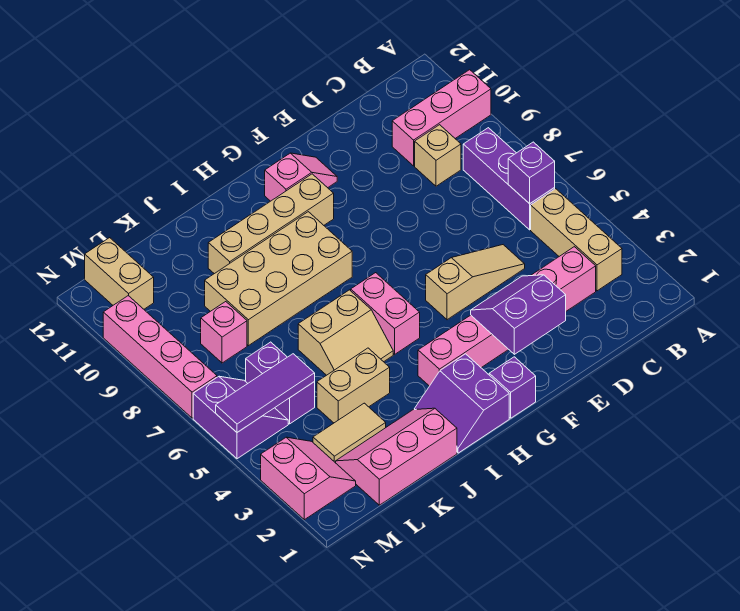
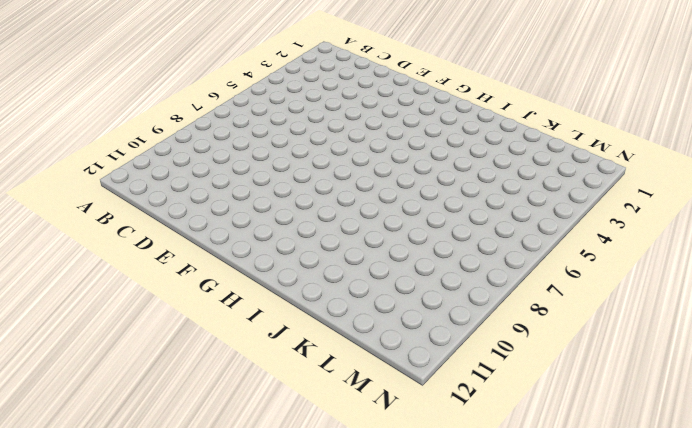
none -> pink 1x3 brick [392,70,491,166]
none -> tan 1x3 brick [531,189,622,291]
none -> purple 1x3 brick [463,128,555,230]

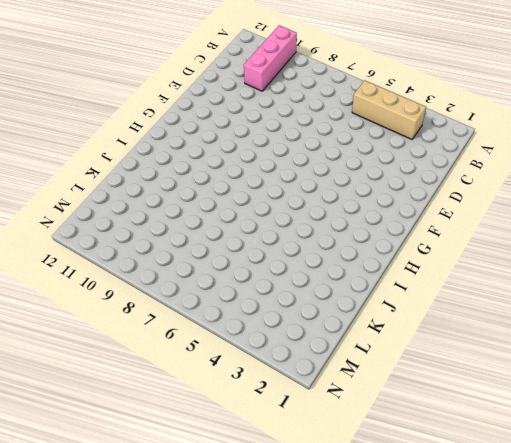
none -> purple 1x3 brick [463,128,555,230]
none -> pink 1x6 brick [418,247,596,386]
none -> tan 1x1 brick [415,125,461,186]

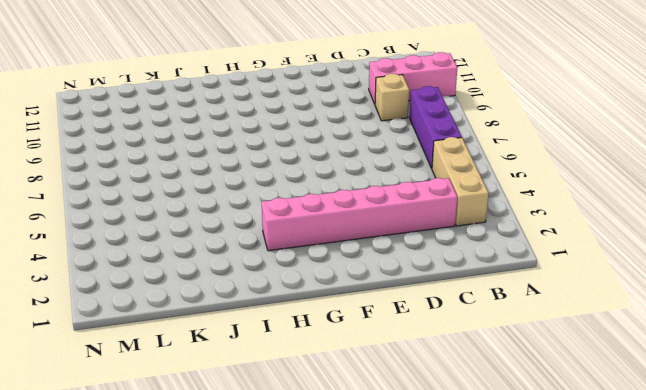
none -> tan 1x3 slope [426,245,525,320]
none -> pink 1x2 slope [265,153,337,201]
none -> purple 1x1 brick [489,357,536,418]

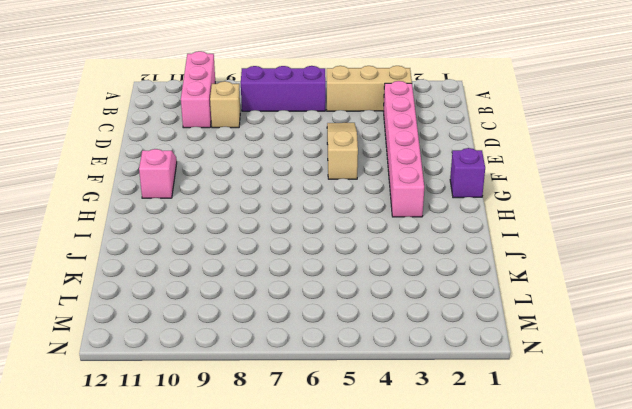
none -> tan 1x4 brick [208,174,334,274]
none -> purple 2x2 slope [414,354,509,453]
none -> pink 1x2 brick [351,273,420,354]

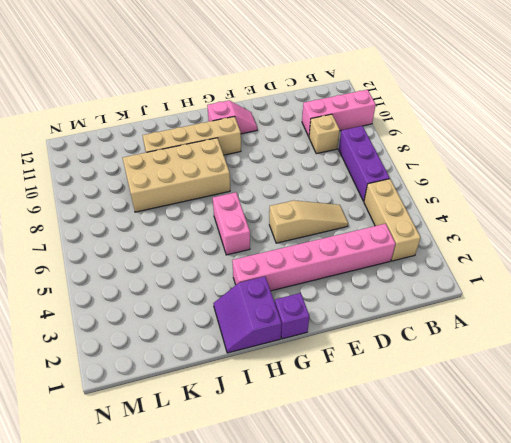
none -> tan 2x2 slope [298,290,393,375]
none -> pink 2x3 slope [336,408,457,505]
none -> tan 1x2 brick [317,348,390,423]

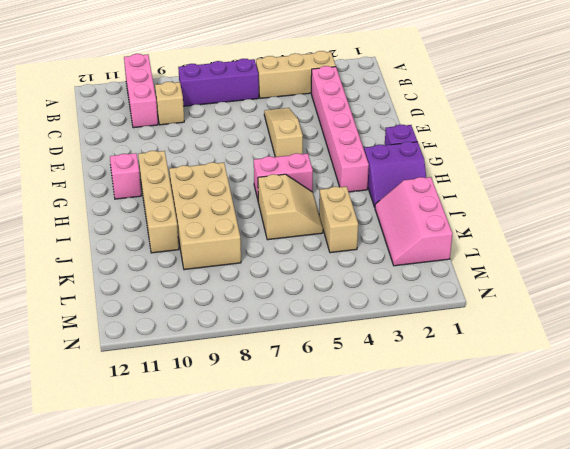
none -> tan 1x2 tile [313,403,386,463]
none -> purple 1x2 brick [246,342,315,424]
none -> pink 1x1 brick [201,302,247,363]

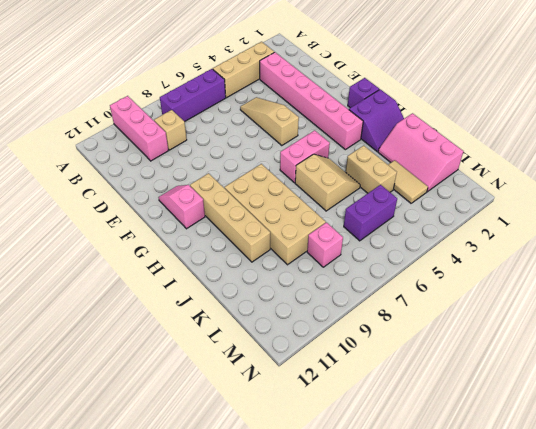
none -> pink 2x2 slope [261,437,356,520]
none -> purple 2x2 slope [193,376,288,459]
none -> tan 1x2 brick [85,238,154,309]

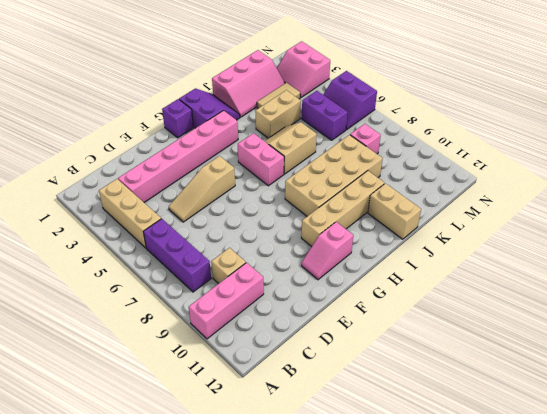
tan 1x2 brick [368,183,421,239] -> tan 1x2 brick moved to [85,238,154,309]
none -> pink 1x4 brick [103,296,217,418]
none -> purple 1x1 brick [508,142,555,204]
none -> purple 2x2 slope [471,275,566,354]

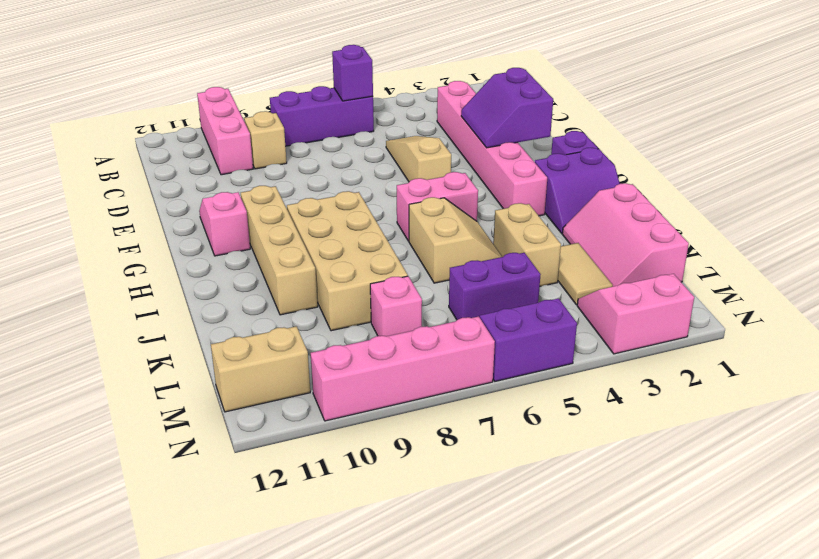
none -> tan 1x3 brick [531,189,622,291]
none -> purple 1x3 tile [216,354,315,432]

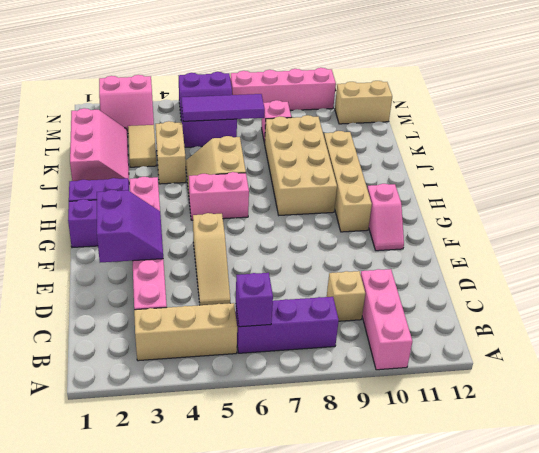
purple 1x3 tile [181,94,265,121] -> purple 1x3 tile turned to [216,354,315,432]

